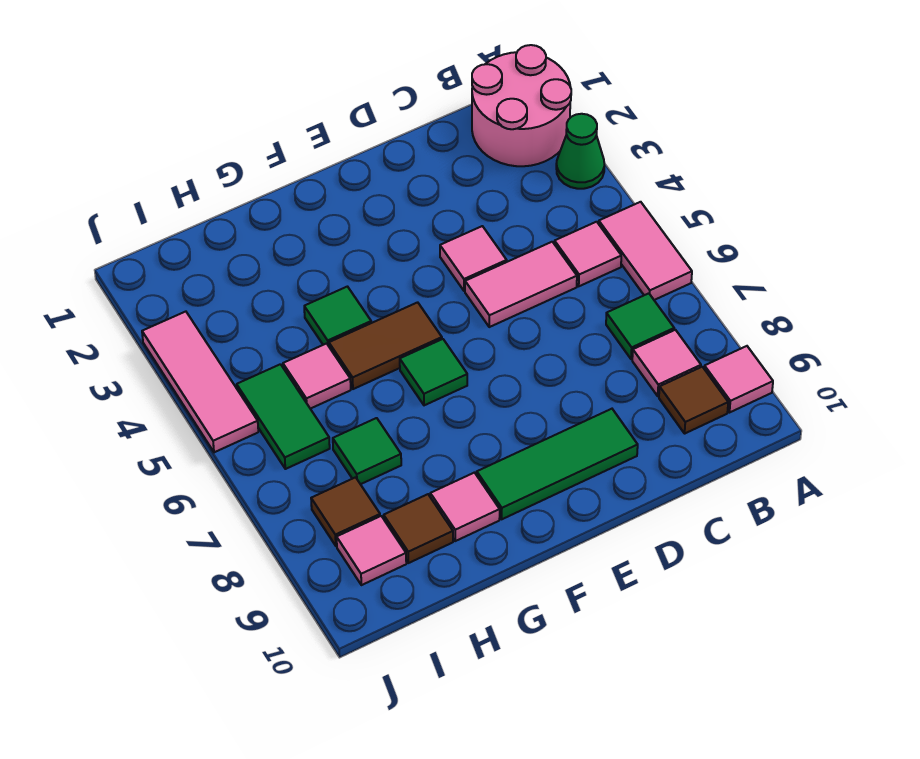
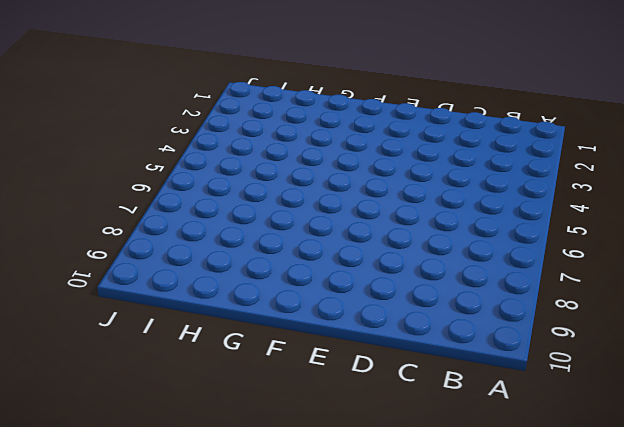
none -> pink 2x2 round brick [472,45,571,166]
none -> green 1x1 cone [556,114,604,189]
none -> pink 1x2 tile [599,202,692,300]

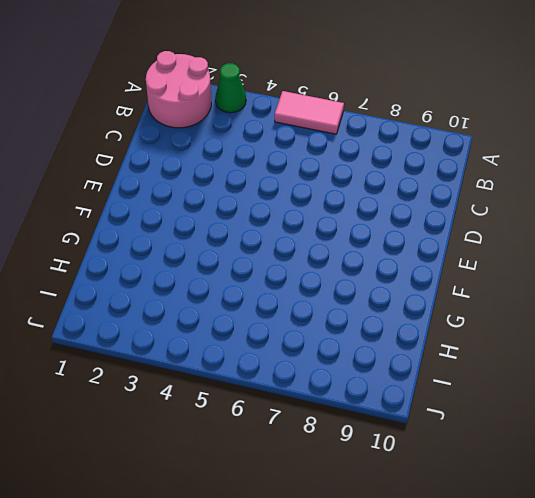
none -> pink 1x1 tile [704,346,773,412]
none -> pink 1x1 tile [554,222,621,286]
none -> green 1x1 tile [606,293,674,359]

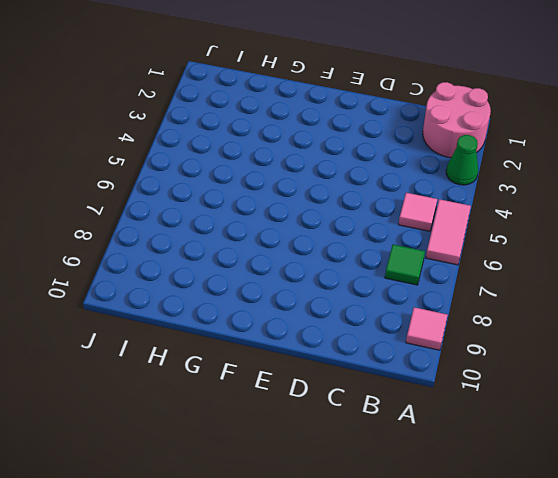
none -> pink 1x1 tile [632,330,701,396]
none -> brown 1x1 tile [659,367,728,433]
none -> pink 1x2 tile [465,242,577,327]

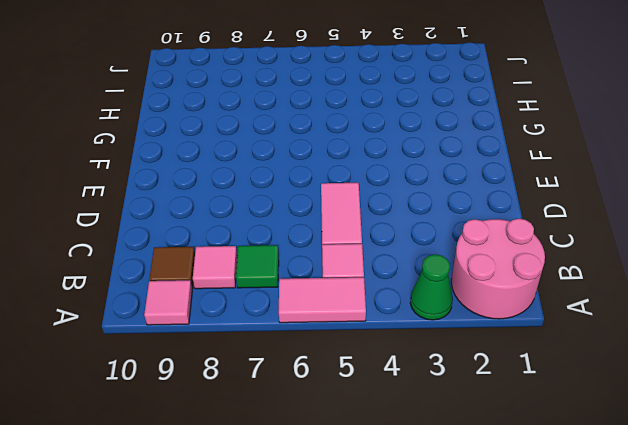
none -> pink 1x1 tile [440,226,507,291]
none -> green 1x3 tile [477,409,638,519]
none -> brown 1x2 tile [329,302,442,389]

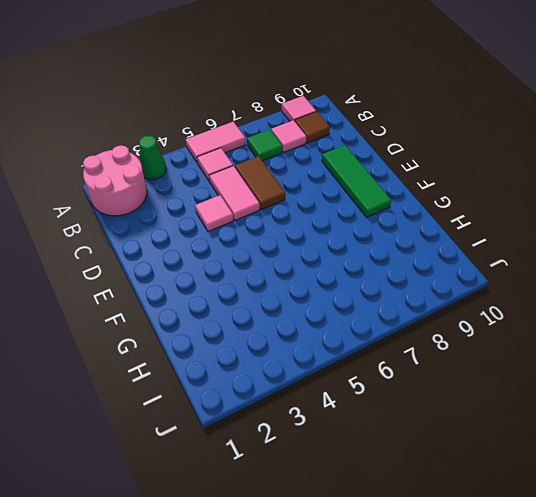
brown 1x2 tile [235,156,285,210] -> brown 1x2 tile moved to [329,302,442,389]
none -> green 1x1 tile [400,339,467,405]
none -> green 1x1 tile [304,287,371,346]
none -> pink 1x1 tile [430,473,500,541]

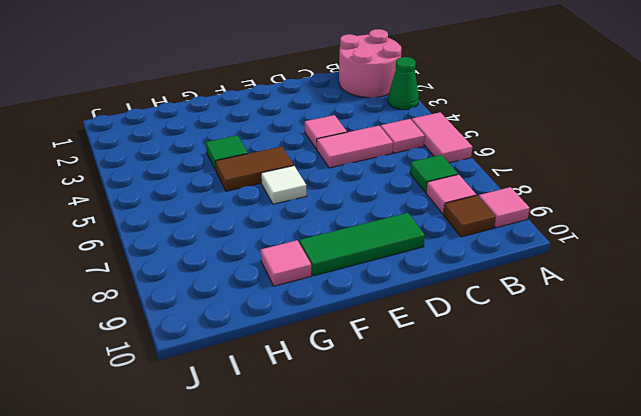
white 1x1 tile [261,166,307,204] -> green 1x1 tile [400,339,467,405]
none -> pink 1x1 tile [283,344,351,409]
none -> green 1x1 tile [333,418,401,484]
none -> brown 1x1 tile [384,494,453,563]

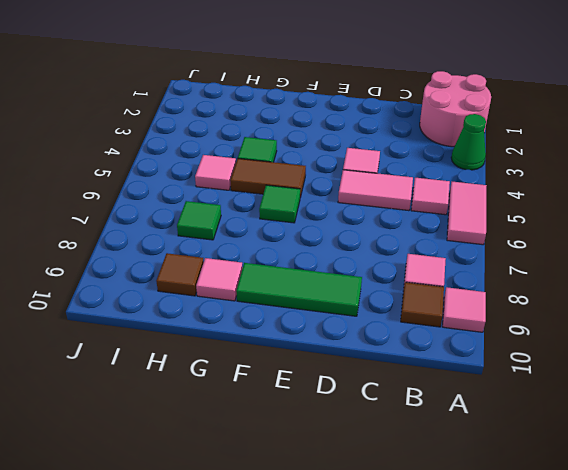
none -> green 1x1 tile [606,293,674,359]
none -> green 1x2 tile [237,364,330,469]
none -> brown 1x1 tile [311,477,380,546]

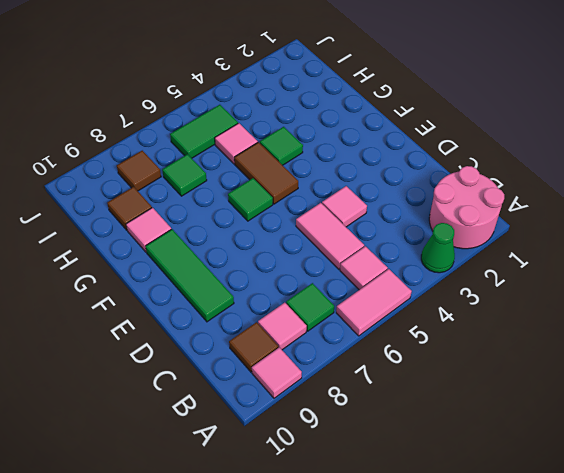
none -> pink 1x1 tile [337,516,406,585]
none -> pink 1x3 tile [142,312,258,452]

